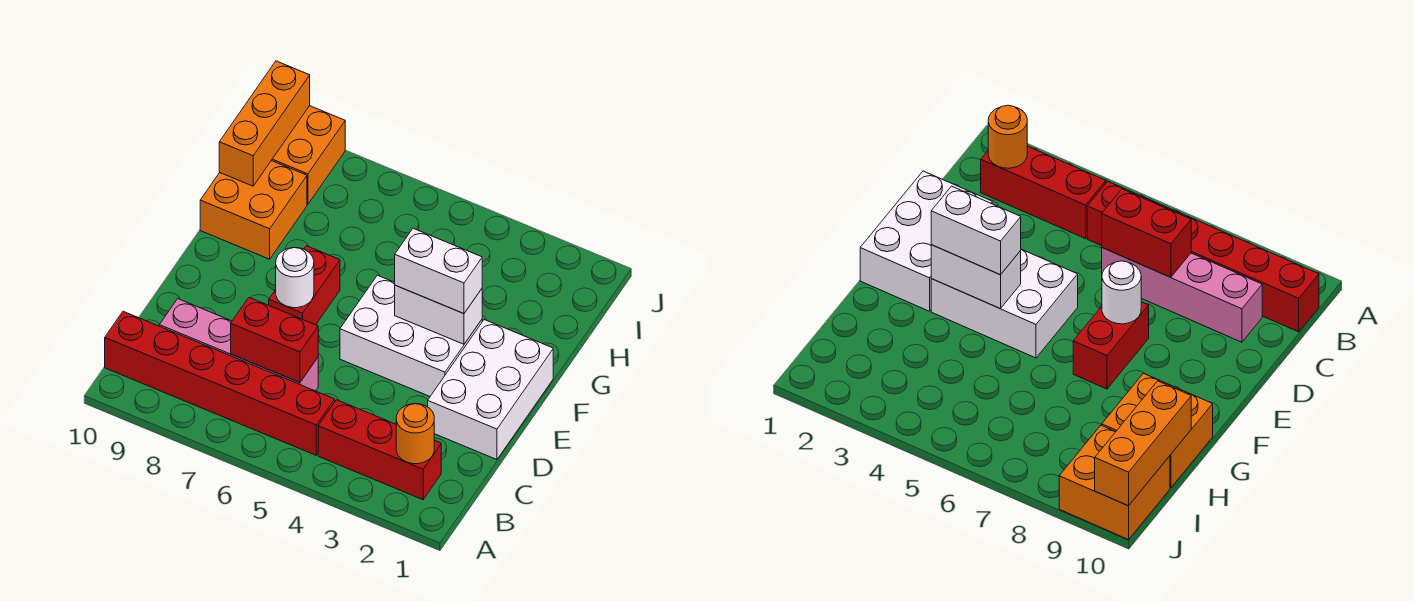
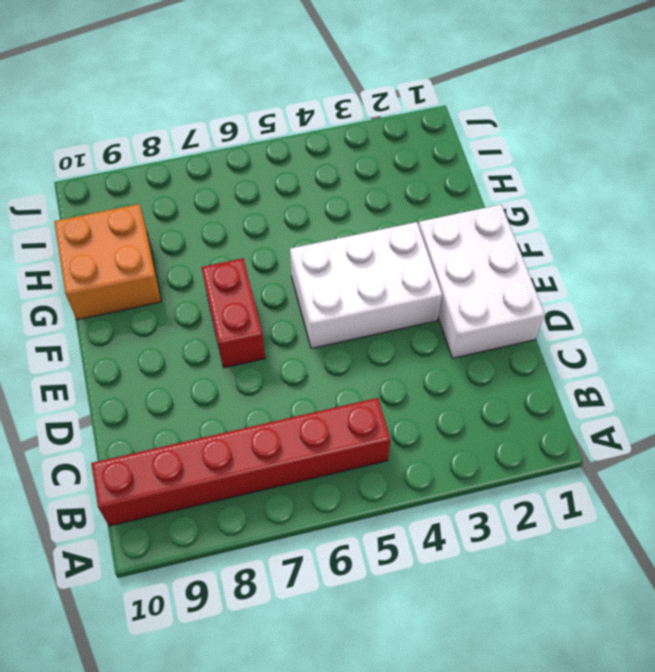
none -> red 1x3 brick [318,400,441,500]
none -> pink 1x4 brick [159,299,318,391]
none -> orange 2x2 brick [271,106,345,204]

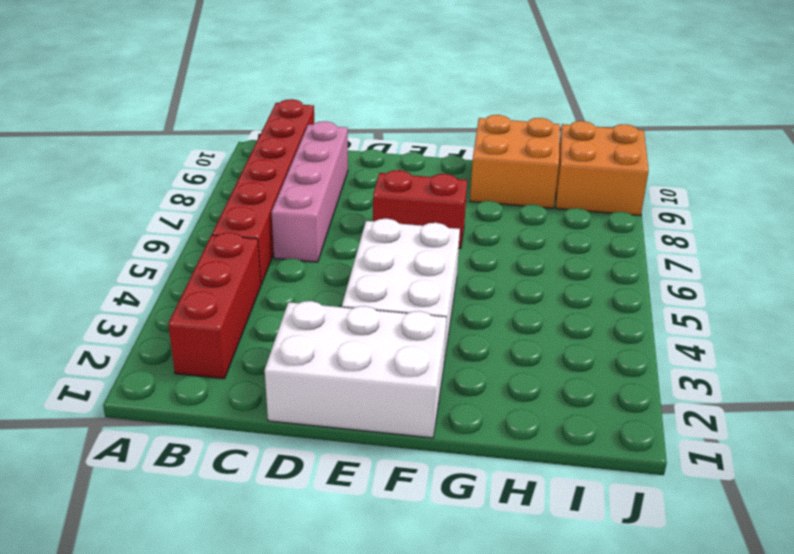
none -> orange 1x1 round brick [396,404,434,464]
none -> red 1x2 brick [231,297,318,383]
none -> white 1x1 round brick [276,248,314,308]

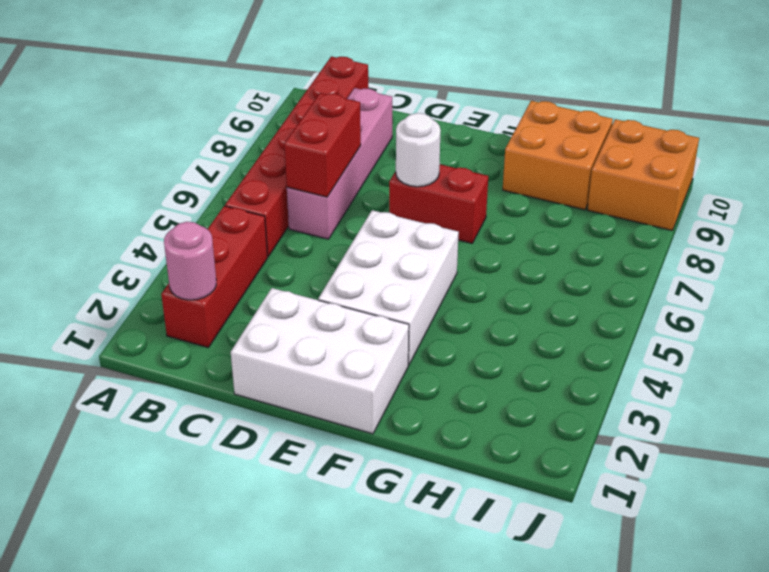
pink 1x1 round brick [164,222,216,300] -> orange 1x1 round brick [396,404,434,464]
none -> white 1x2 brick [395,285,482,344]
none -> orange 1x3 brick [219,61,310,186]
none -> white 1x2 brick [395,228,482,314]

